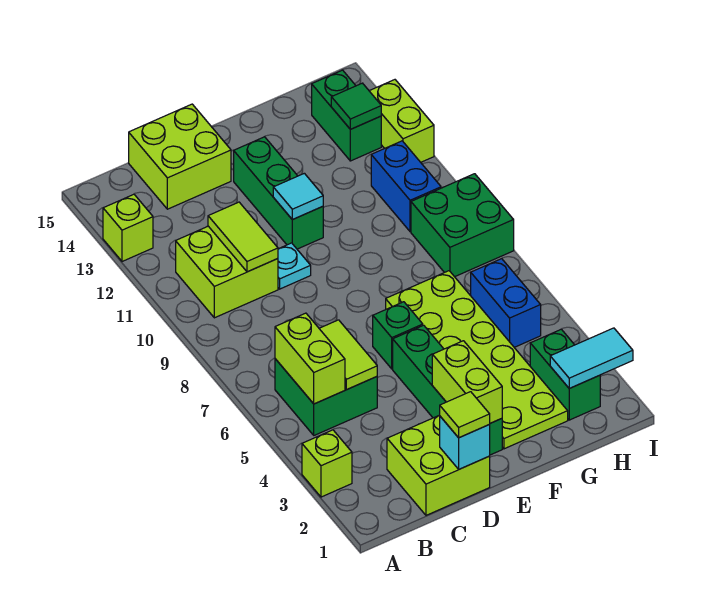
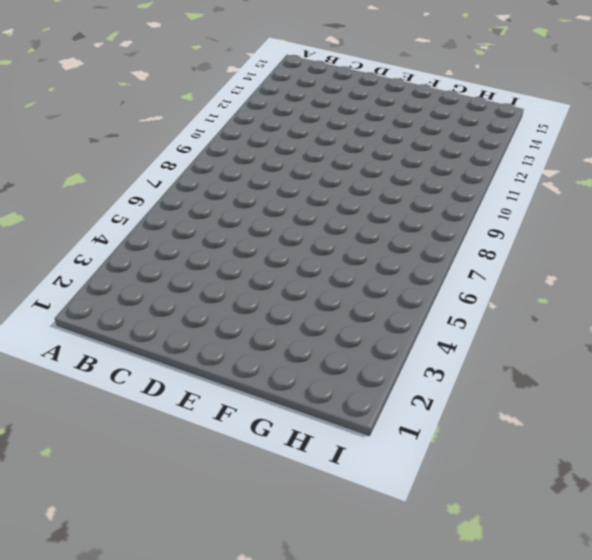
none -> lime 1x1 brick [302,430,352,497]
none -> lime 1x1 brick [103,194,153,261]
none -> green 2x2 brick [275,359,377,435]

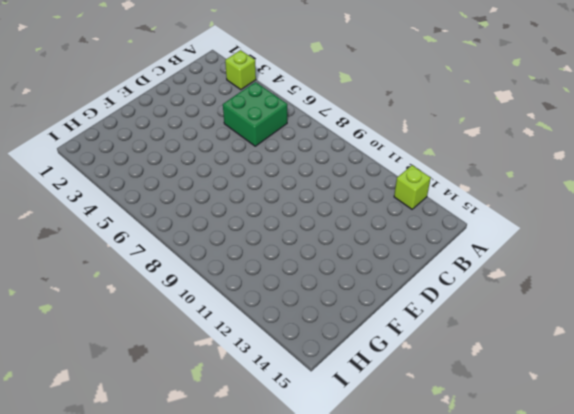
none -> lime 2x2 brick [176,226,278,318]
none -> lime 2x2 brick [387,415,490,515]
none -> lime 2x2 brick [129,104,231,209]

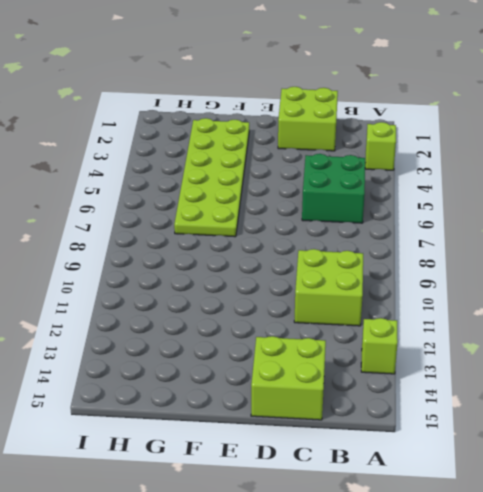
none -> cyan 1x1 plate [278,243,311,289]
none -> green 1x4 brick [393,325,502,455]
none -> green 1x1 brick [373,302,423,369]

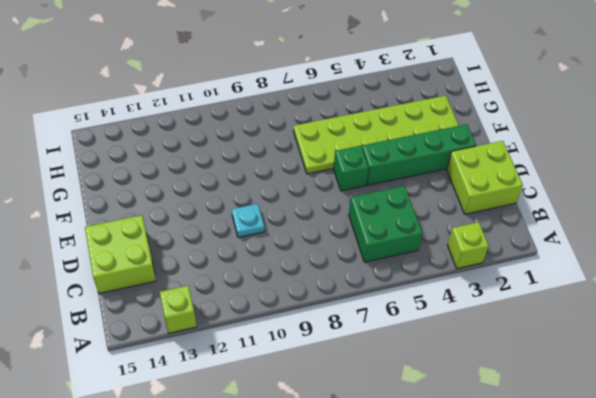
none -> lime 2x2 brick [176,226,278,318]
none -> green 1x3 brick [234,137,323,249]
none -> green 1x2 brick [530,329,600,420]

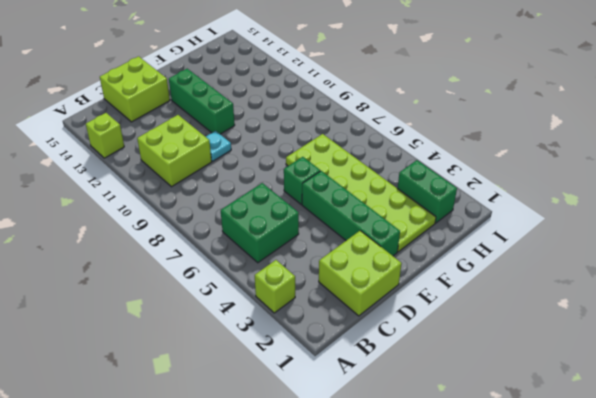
none -> blue 1x2 brick [471,259,541,347]
none -> green 2x2 brick [411,174,514,277]
none -> blue 1x2 brick [371,141,441,232]

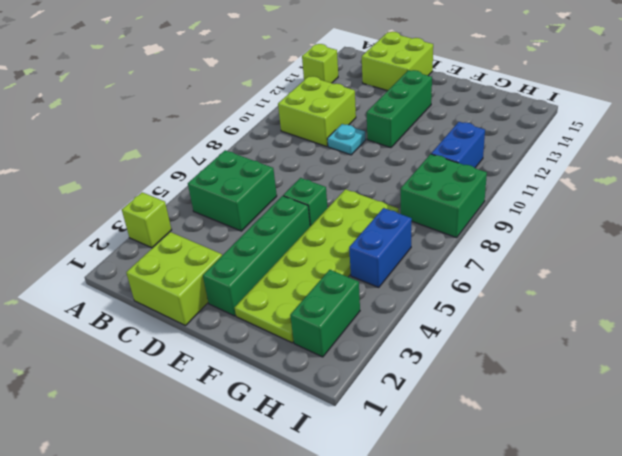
none -> green 1x2 brick [312,70,381,161]
none -> lime 1x2 brick [370,80,434,162]
none -> lime 1x2 brick [275,313,345,404]

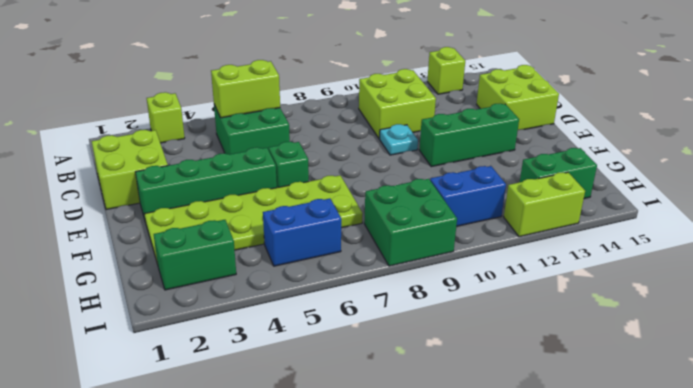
none -> lime 1x2 tile [319,320,377,390]
none -> lime 1x2 tile [208,202,278,272]
none -> cyan 1x1 brick [440,416,490,469]

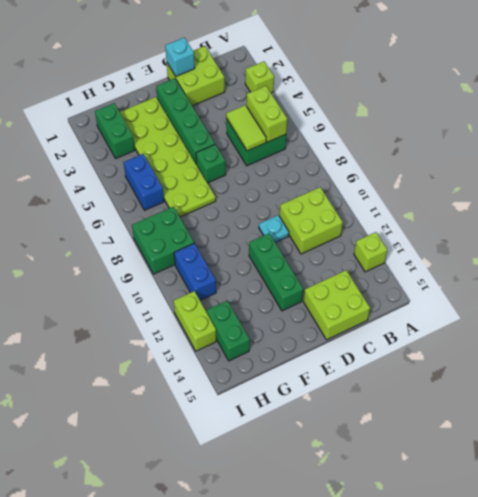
none -> lime 1x2 tile [208,202,278,272]
none -> lime 1x2 brick [432,341,502,423]
none -> cyan 1x1 tile [273,173,323,220]

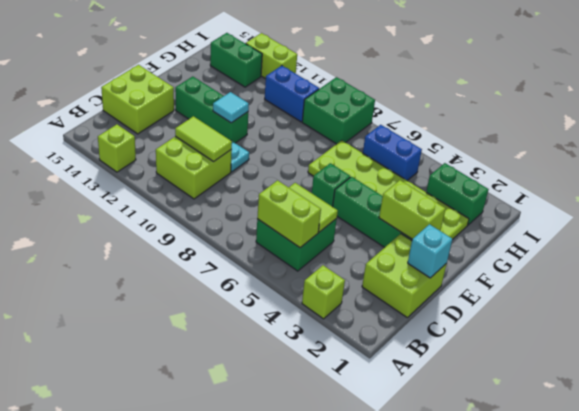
none -> cyan 1x2 tile [550,328,633,388]
none -> green 1x1 tile [331,83,381,129]
none -> lime 1x1 tile [440,392,490,438]

